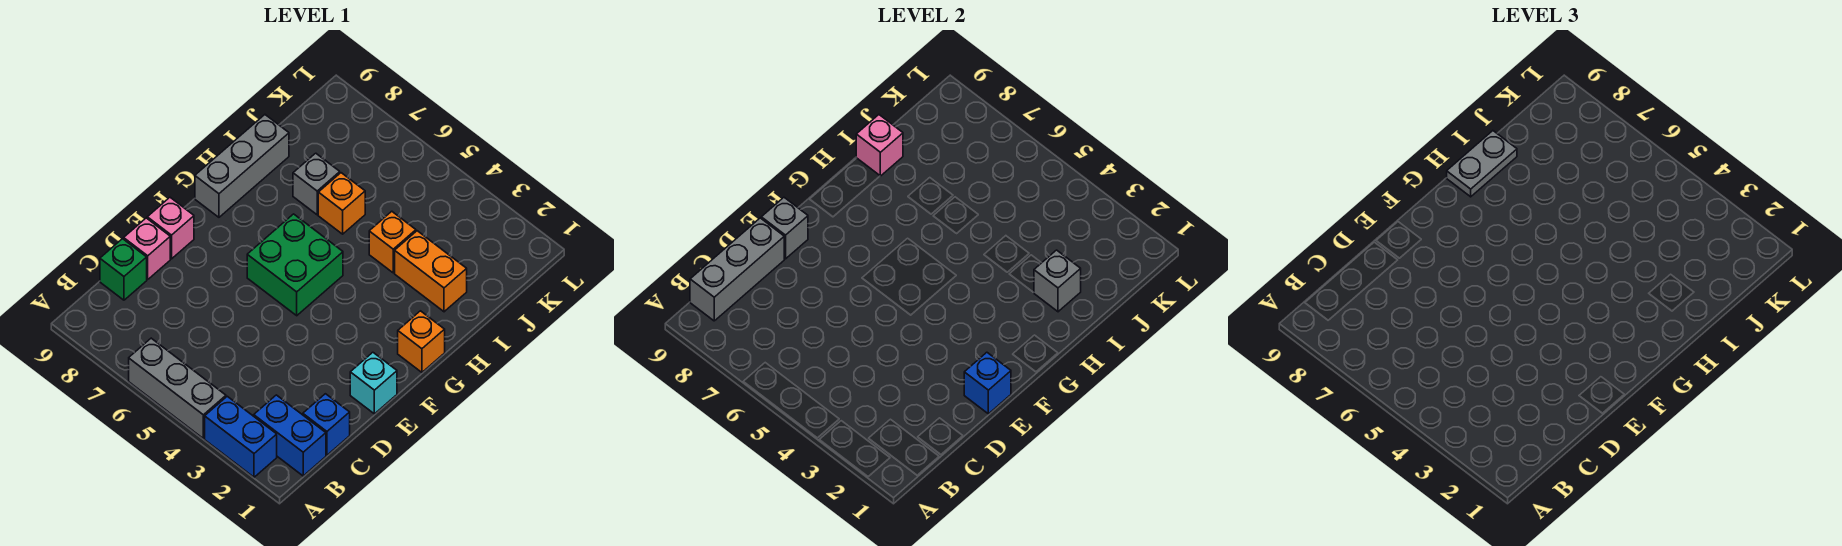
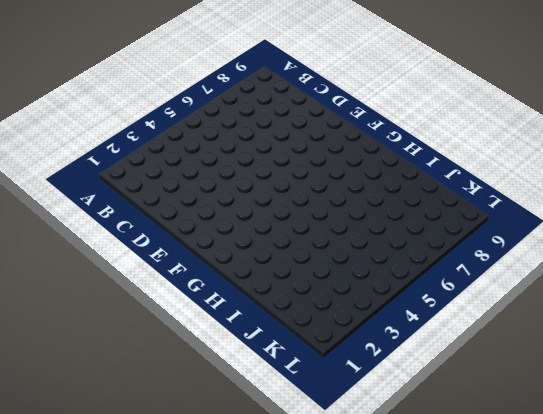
none -> blue 1x2 brick [205,396,277,477]
none -> grey 1x3 brick [129,338,226,438]
none -> blue 1x2 brick [254,395,326,476]

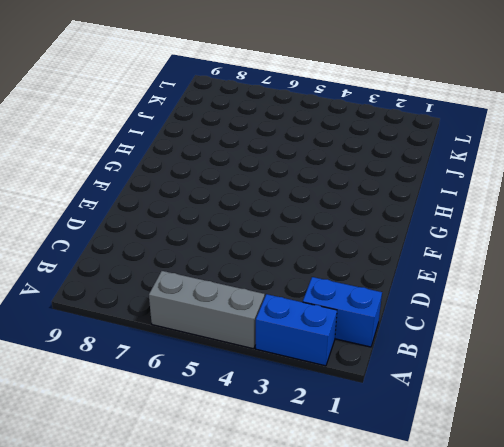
none -> blue 1x1 brick [303,394,350,455]
none -> green 1x1 brick [100,239,147,300]
none -> pink 1x1 brick [124,218,170,279]

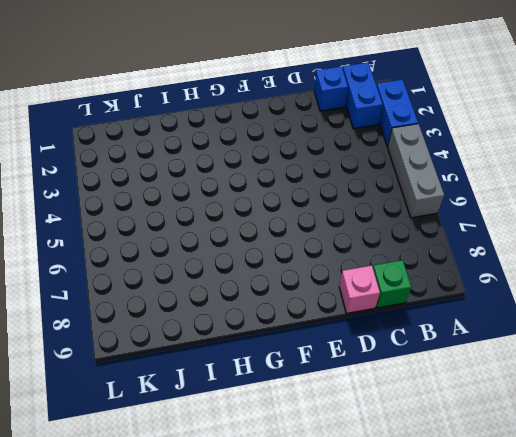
none -> cyan 1x1 brick [350,352,397,414]
none -> pink 1x1 brick [147,198,194,259]
none -> green 2x2 brick [247,214,343,316]

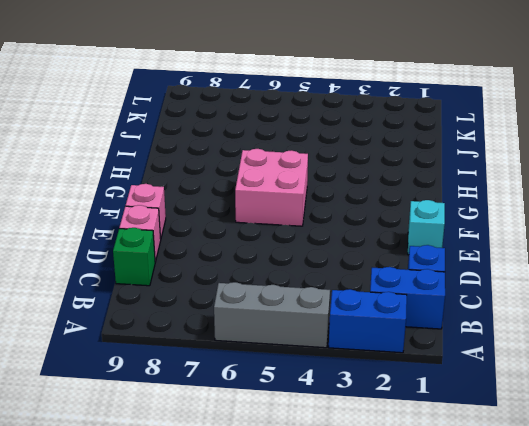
pink 2x2 brick [235,149,308,226] -> green 2x2 brick [247,214,343,316]
none -> orange 1x1 brick [398,311,445,372]
none -> grey 1x3 brick [195,115,289,217]
none -> orange 1x2 brick [395,231,467,312]

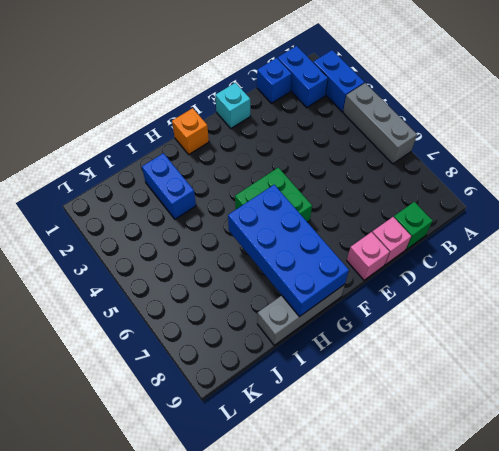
blue 2x4 brick [228,185,349,317] -> none
blue 1x2 brick [142,153,196,219] -> orange 1x2 brick [395,231,467,312]
none -> orange 1x1 brick [369,211,416,273]
none -> orange 1x1 brick [318,173,365,234]
none -> grey 1x1 brick [293,153,340,215]

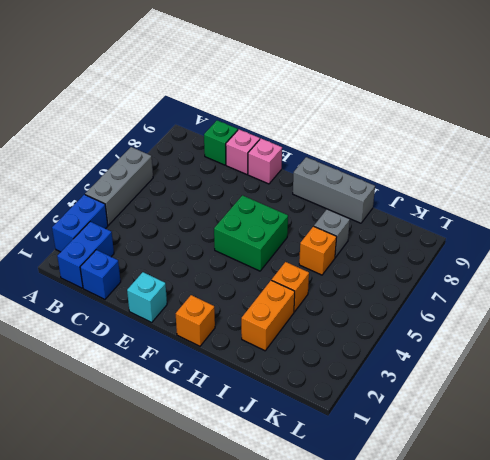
none -> grey 1x3 brick [690,218,784,321]
none -> blue 1x1 brick [964,352,1011,414]
none -> grey 1x1 brick [761,198,808,259]

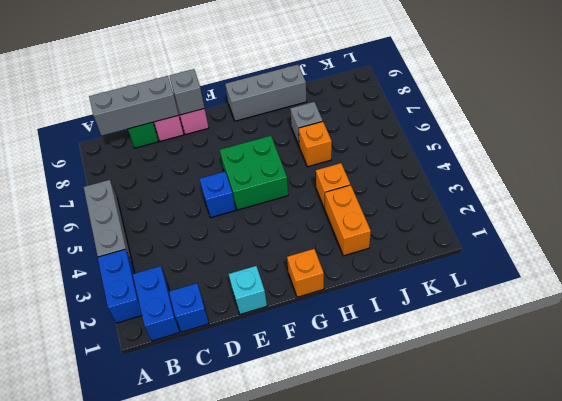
blue 1x1 brick [200,172,235,218] -> blue 1x1 brick moved to [964,352,1011,414]
none -> grey 1x1 brick [1034,250,1081,312]
none -> pink 1x1 brick [856,115,903,176]
none -> grey 1x2 plate [1447,131,1517,197]

